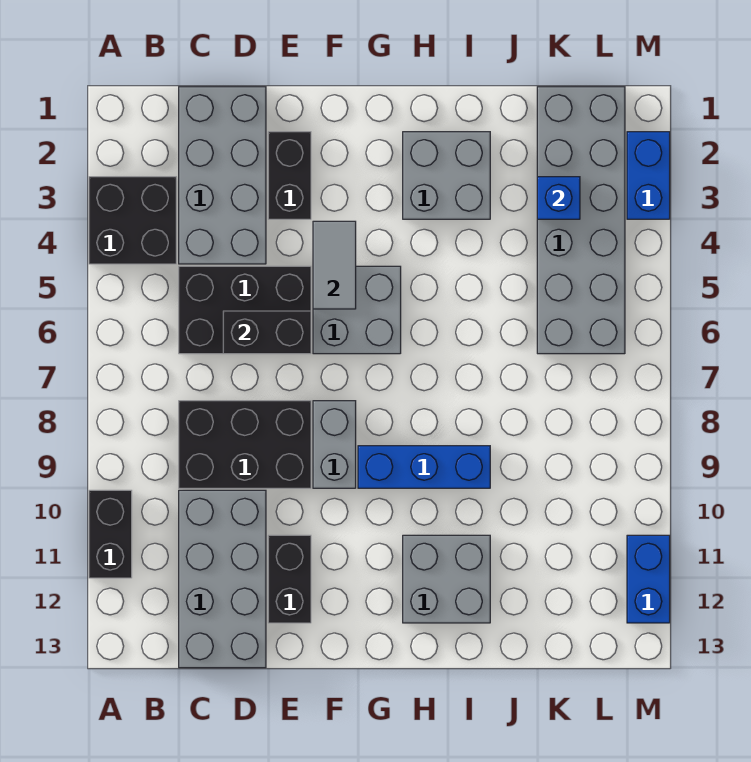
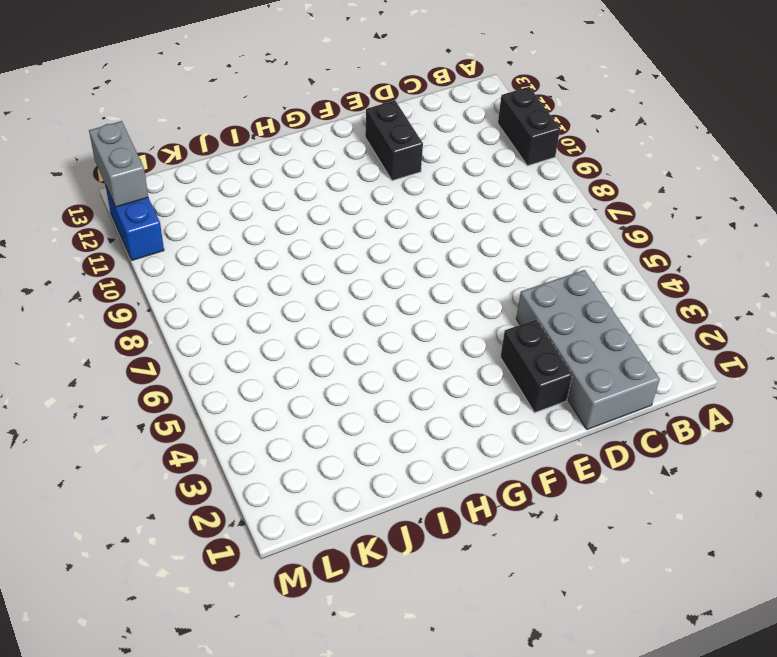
grey 1x2 brick [89,121,148,207] -> grey 1x2 brick moved to [313,401,356,488]
none -> black 2x2 brick [89,177,176,264]
none -> black 2x3 brick [179,266,311,354]
none -> black 2x3 brick [179,401,311,488]

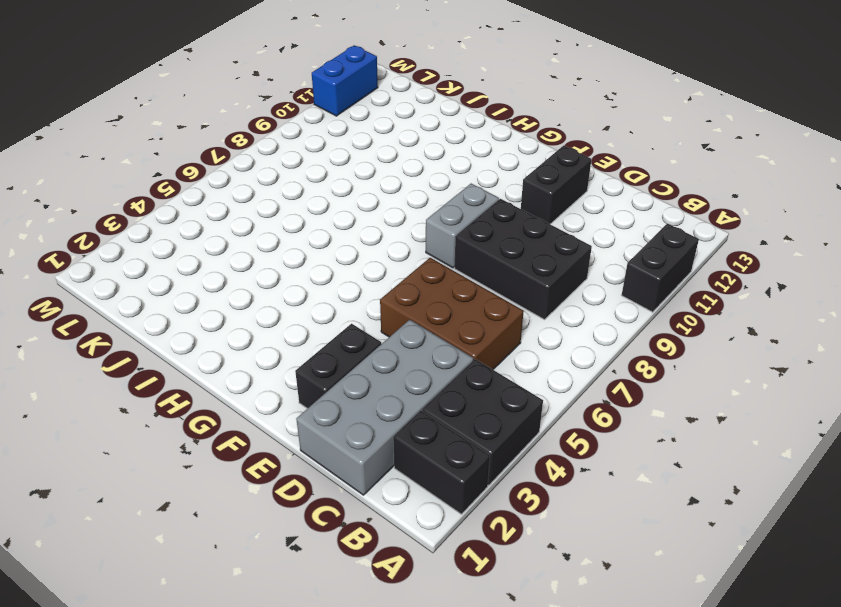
black 1x2 brick [393,411,490,514] -> black 1x2 brick moved to [223,311,311,354]
brown 2x3 brick [380,258,524,369] -> black 2x3 brick [179,266,311,354]
none -> grey 2x4 brick [179,490,266,668]
none -> grey 2x2 brick [313,266,401,354]
none -> blue 1x3 brick [358,446,490,488]

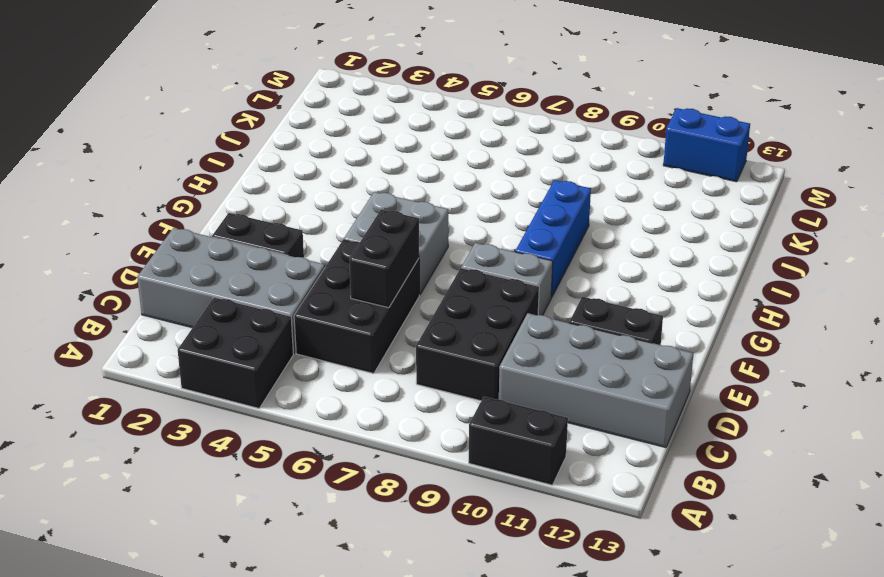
none -> grey 2x2 brick [403,132,490,219]
none -> grey 2x2 brick [403,535,490,623]
none -> grey 2x6 brick [537,87,625,354]

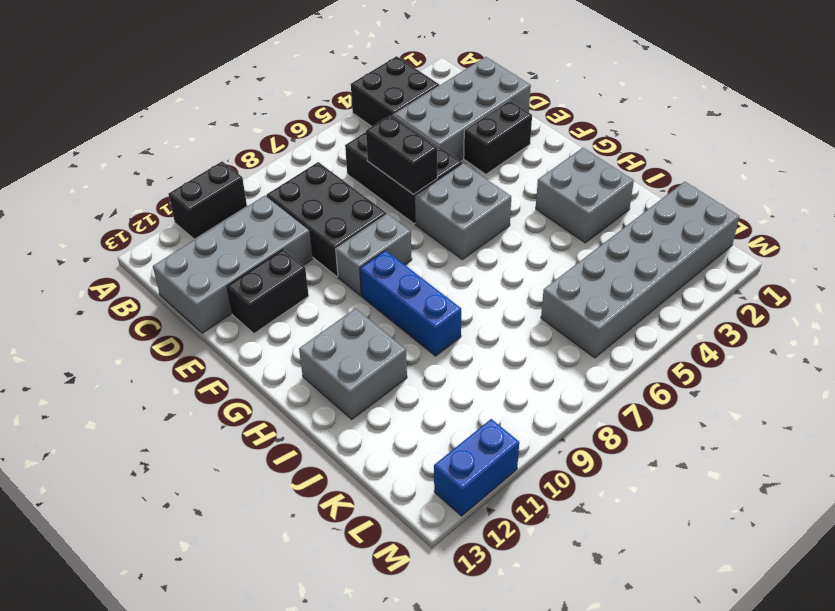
none -> blue 1x2 brick [627,132,670,219]
none -> grey 1x2 tile [313,221,356,309]
none -> blue 1x1 brick [537,177,580,219]

